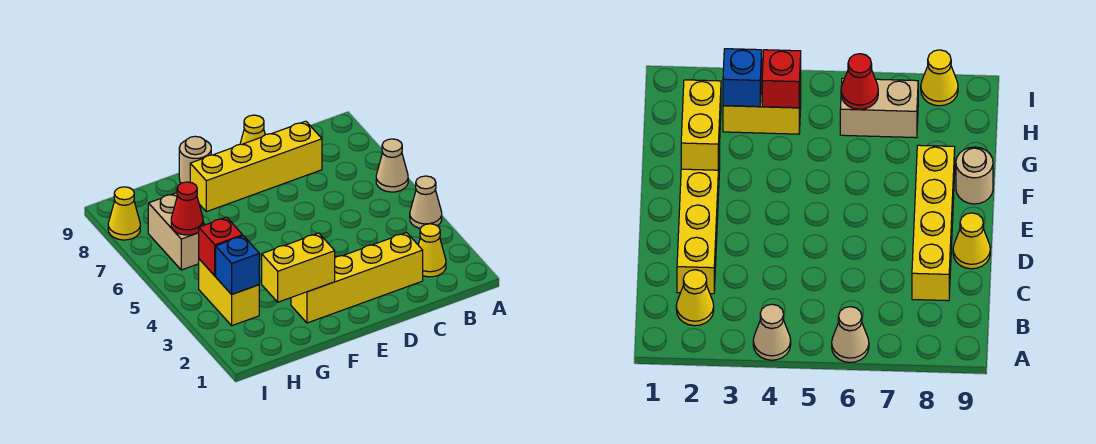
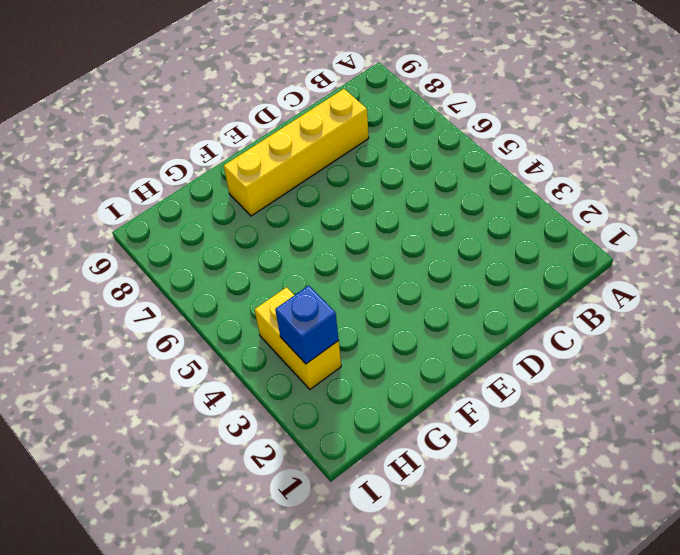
none -> tan 1x1 cone [410,176,442,228]
none -> tan 1x1 cone [376,139,408,192]
none -> yellow 1x1 cone [418,224,446,277]

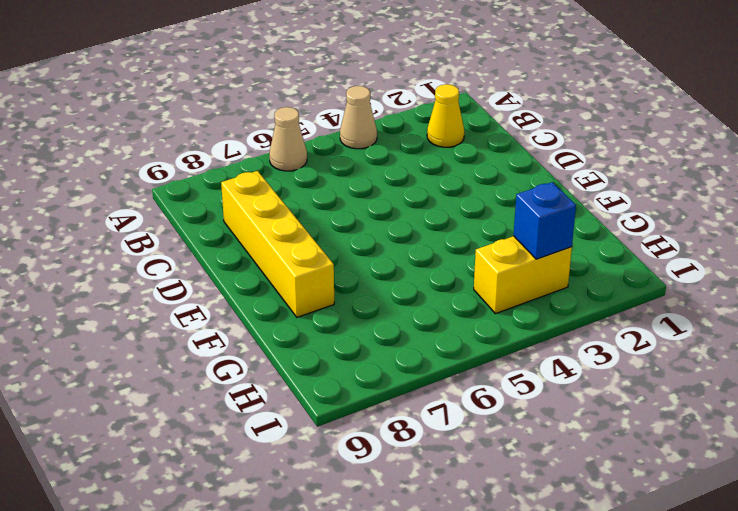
none -> yellow 1x4 brick [291,233,423,323]
none -> yellow 1x1 cone [240,115,265,144]
none -> tan 1x1 round brick [179,136,211,183]

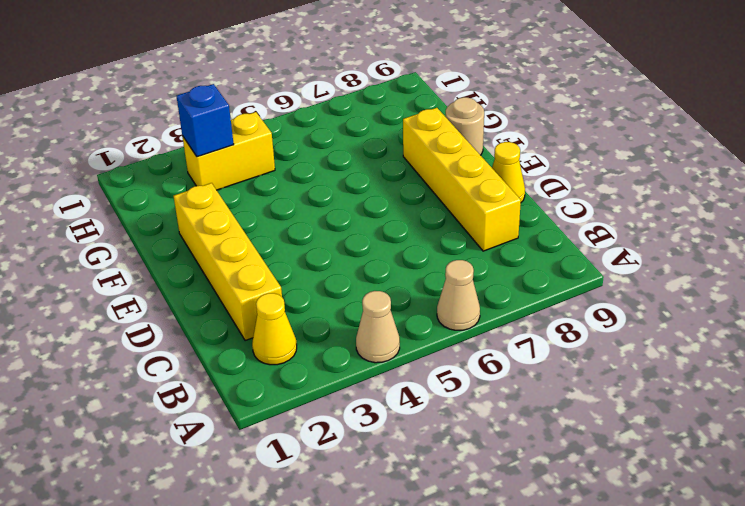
none -> tan 1x2 brick [148,193,205,270]
none -> yellow 1x1 cone [108,187,140,240]
none -> yellow 1x2 brick [262,233,335,302]

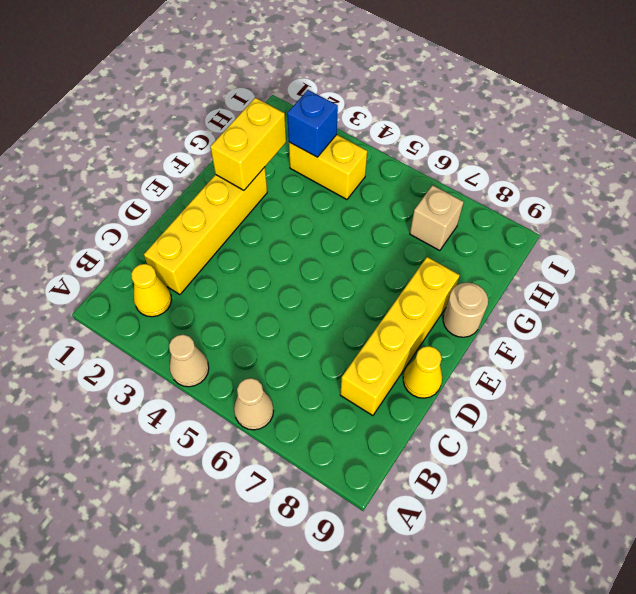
tan 1x1 brick [410,185,464,251] -> tan 1x2 brick [148,193,205,270]
none -> yellow 1x1 cone [108,187,140,240]
none -> red 1x1 brick [199,217,243,276]
none -> red 1x1 cone [171,182,203,235]

